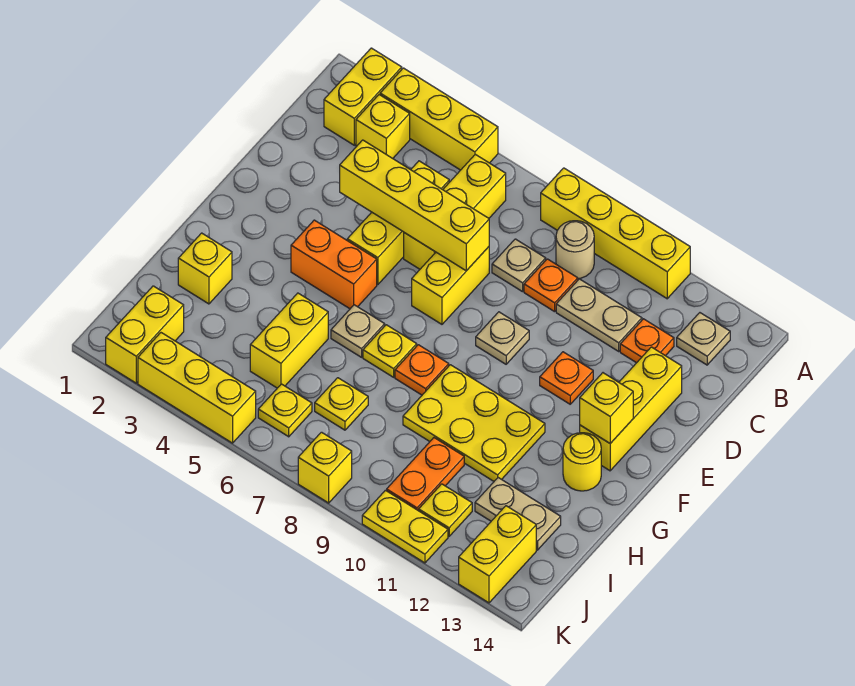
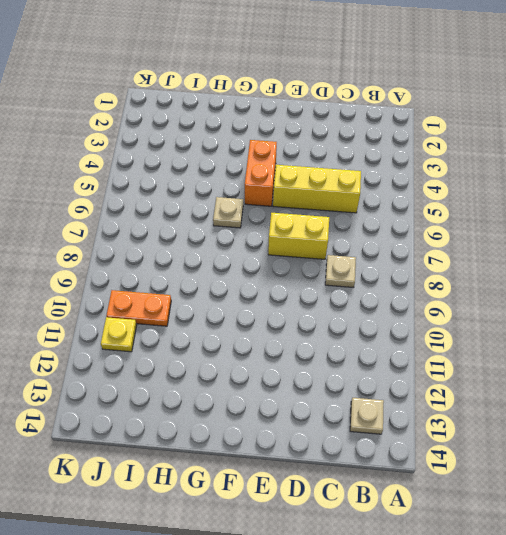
none -> yellow 1x2 brick [324,48,402,145]
none -> yellow 1x3 brick [380,68,498,170]
none -> yellow 1x4 brick [541,168,690,299]
none -> yellow 1x1 brick [356,95,410,158]

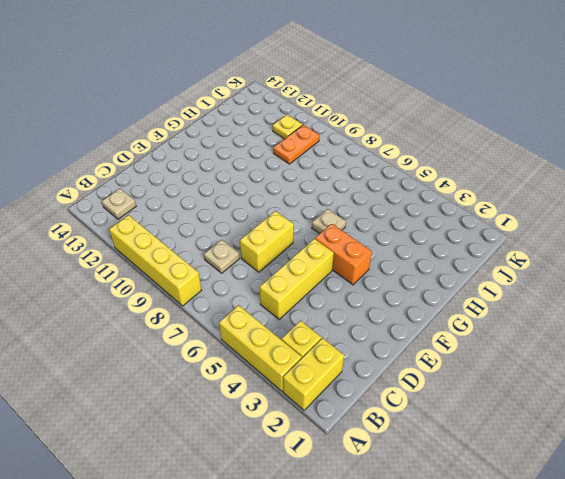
none -> yellow 1x3 brick [404,154,506,269]
none -> tan 1x1 round brick [556,221,594,279]
none -> orange 1x1 plate [524,259,578,312]
none -> tan 1x2 plate [556,279,642,351]

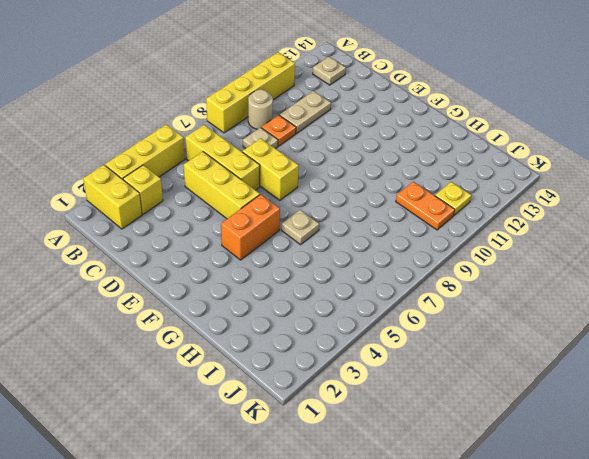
none -> orange 1x1 plate [620,319,674,363]
none -> yellow 1x3 brick [580,347,682,471]
none -> tan 1x1 plate [476,312,529,364]
none -> orange 1x1 plate [540,352,593,404]

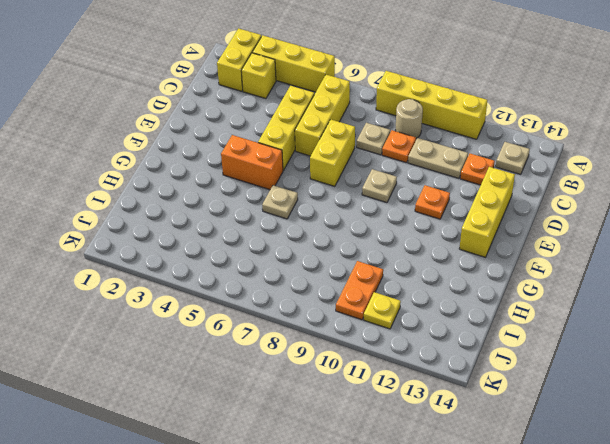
none -> yellow 1x1 plate [363,325,417,377]
none -> orange 1x1 plate [395,345,449,395]
none -> yellow 2x3 plate [403,365,545,481]
none -> yellow 1x1 round brick [563,433,601,491]

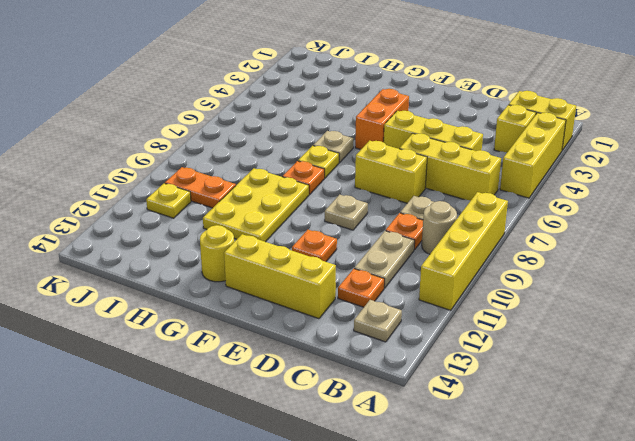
none -> yellow 1x1 brick [178,233,232,304]
none -> yellow 1x2 brick [250,293,328,388]
none -> yellow 1x1 plate [315,378,368,430]
none -> tan 1x2 plate [475,478,561,550]

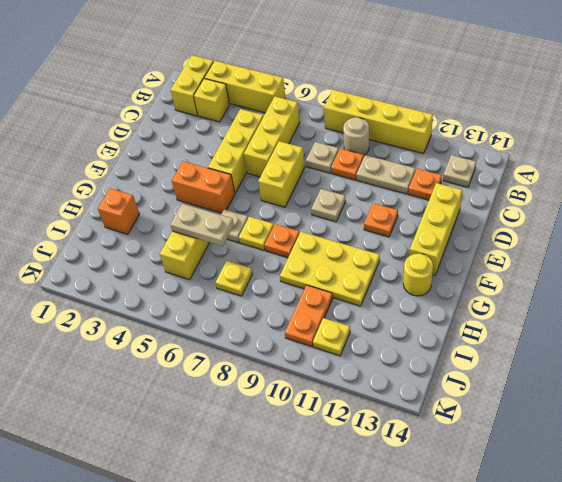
orange 1x1 brick [98,189,140,234] -> yellow 1x1 brick [178,233,232,304]
tan 1x2 plate [170,204,234,246] -> tan 1x2 plate moved to [475,478,561,550]
none -> yellow 1x2 brick [106,286,184,383]
none -> yellow 1x1 plate [258,384,312,437]
none -> yellow 1x2 brick [459,506,536,603]
none -> yellow 1x3 brick [138,333,256,443]

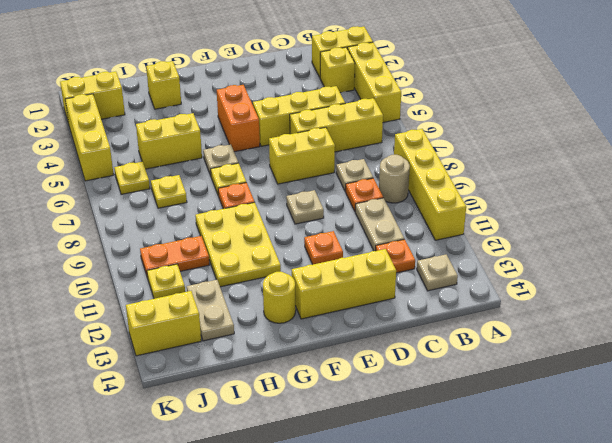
none -> yellow 1x1 brick [298,432,352,503]
none -> yellow 1x2 plate [362,490,448,563]
none -> yellow 1x4 brick [340,140,489,271]
none -> yellow 1x1 brick [580,373,633,443]

